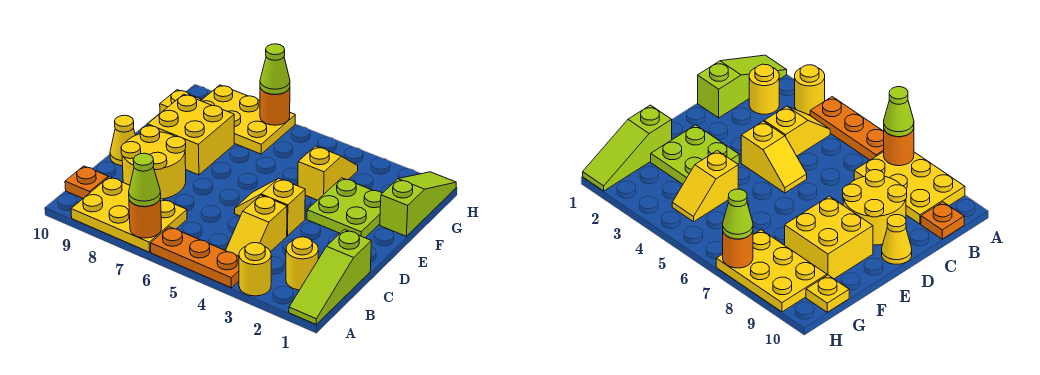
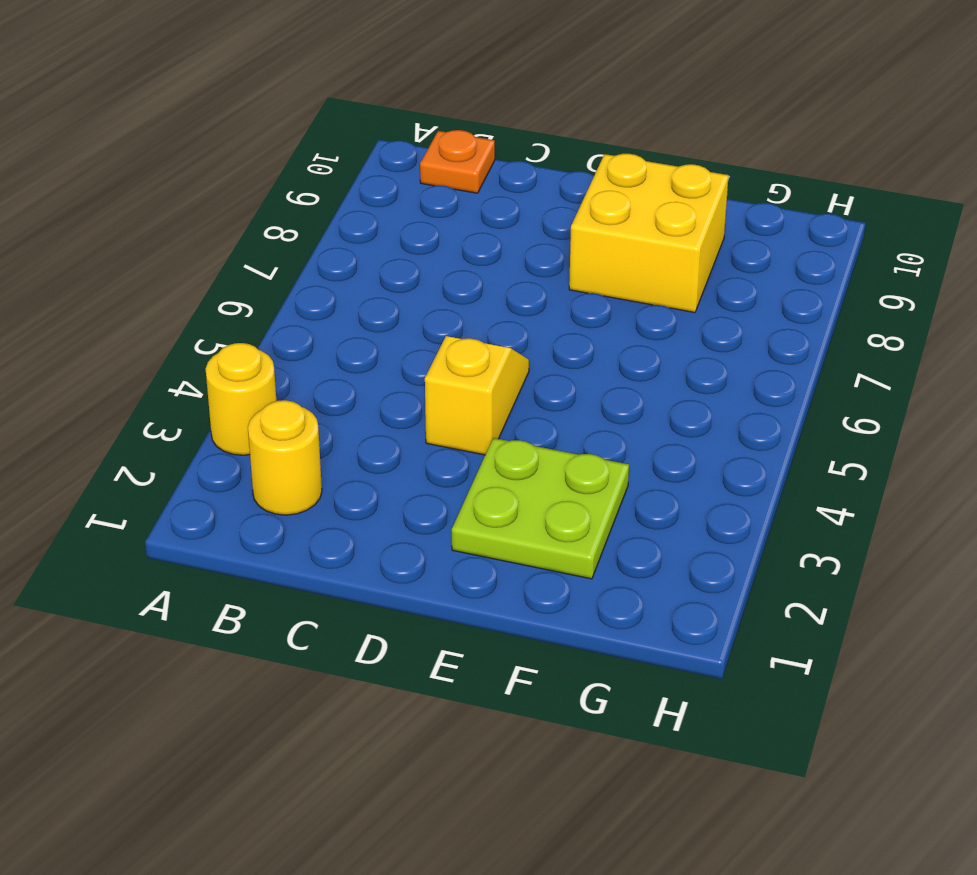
none -> lime 1x3 slope [289,230,371,324]
none -> orange 1x3 plate [151,227,239,288]
none -> yellow 2x3 plate [71,177,187,252]

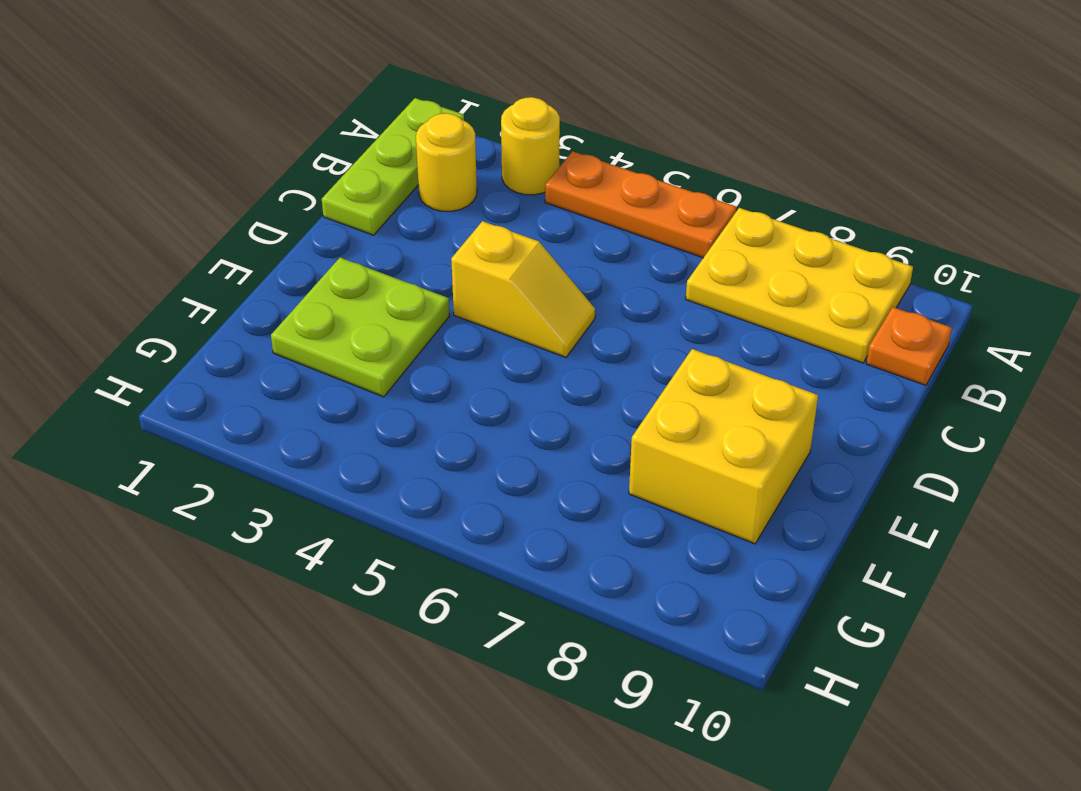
lime 1x3 plate [322,98,464,235] -> lime 1x3 slope [289,230,371,324]
none -> yellow 1x2 slope [226,195,287,256]
none -> yellow 2x2 round brick [121,126,186,199]
none -> yellow 1x1 cone [110,115,135,166]

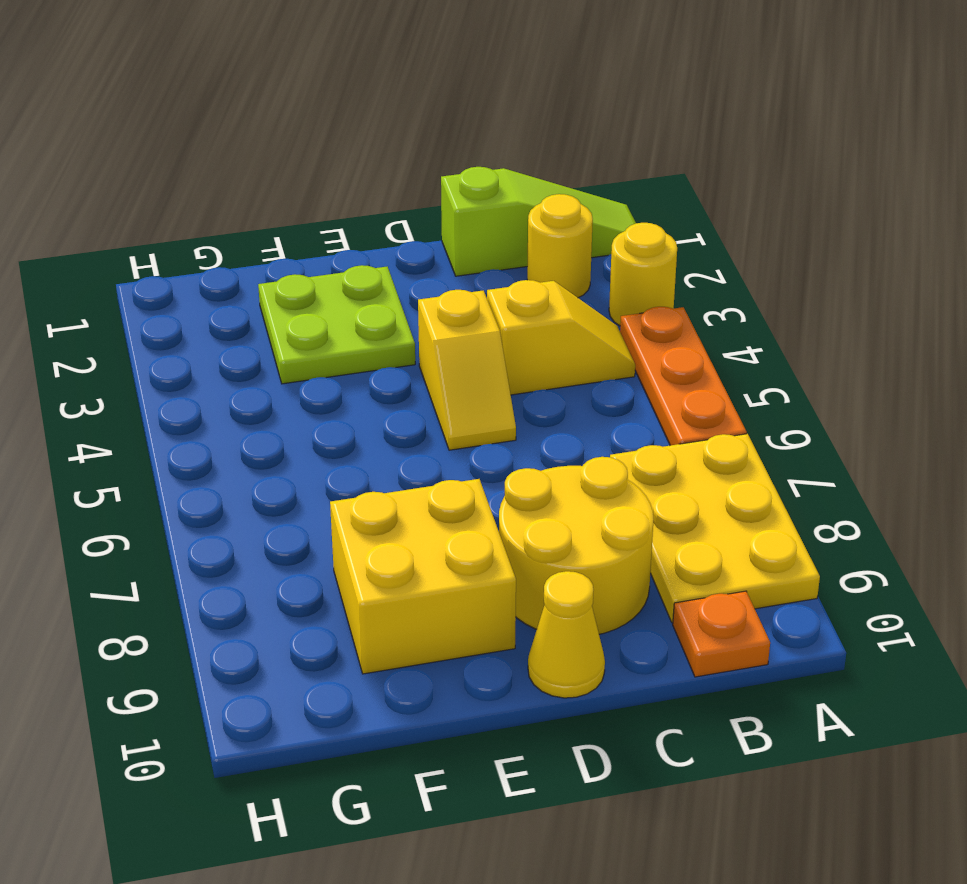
none -> lime 1x3 slope [380,172,456,236]
none -> yellow 1x2 slope [298,146,358,200]
none -> yellow 2x3 plate [201,85,295,154]

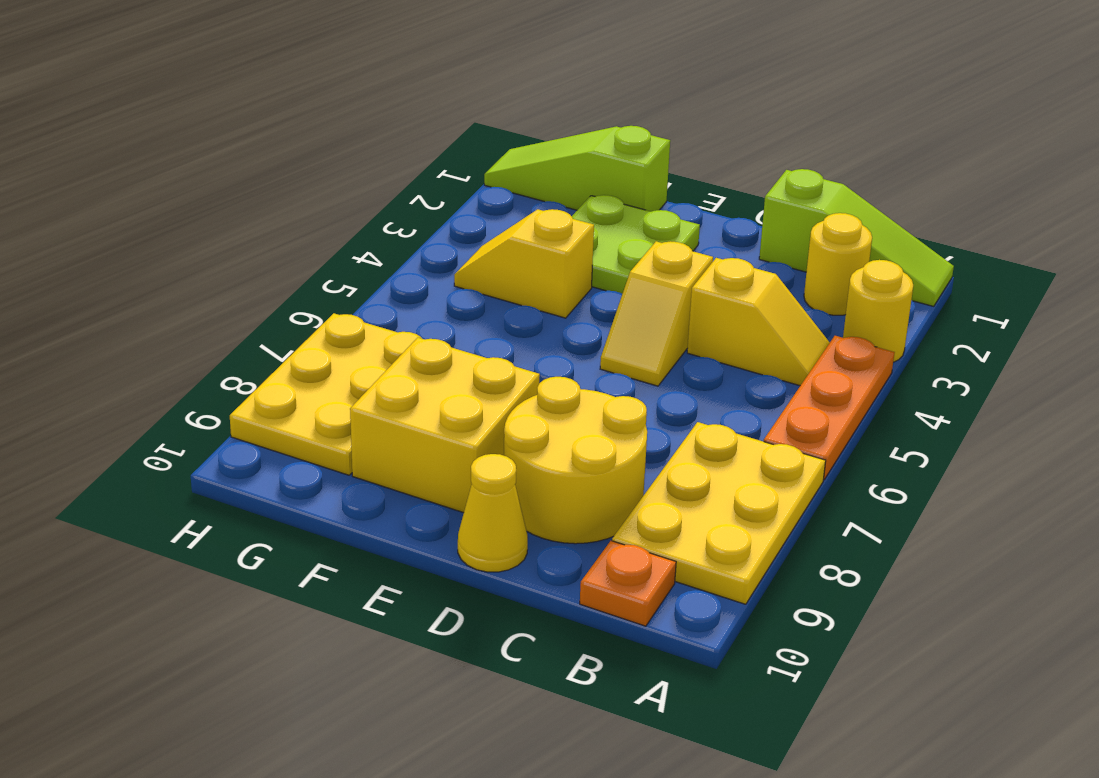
none -> yellow 1x1 plate [160,90,201,113]
none -> orange 1x1 round brick [129,198,162,238]
none -> orange 1x1 round brick [260,88,290,125]

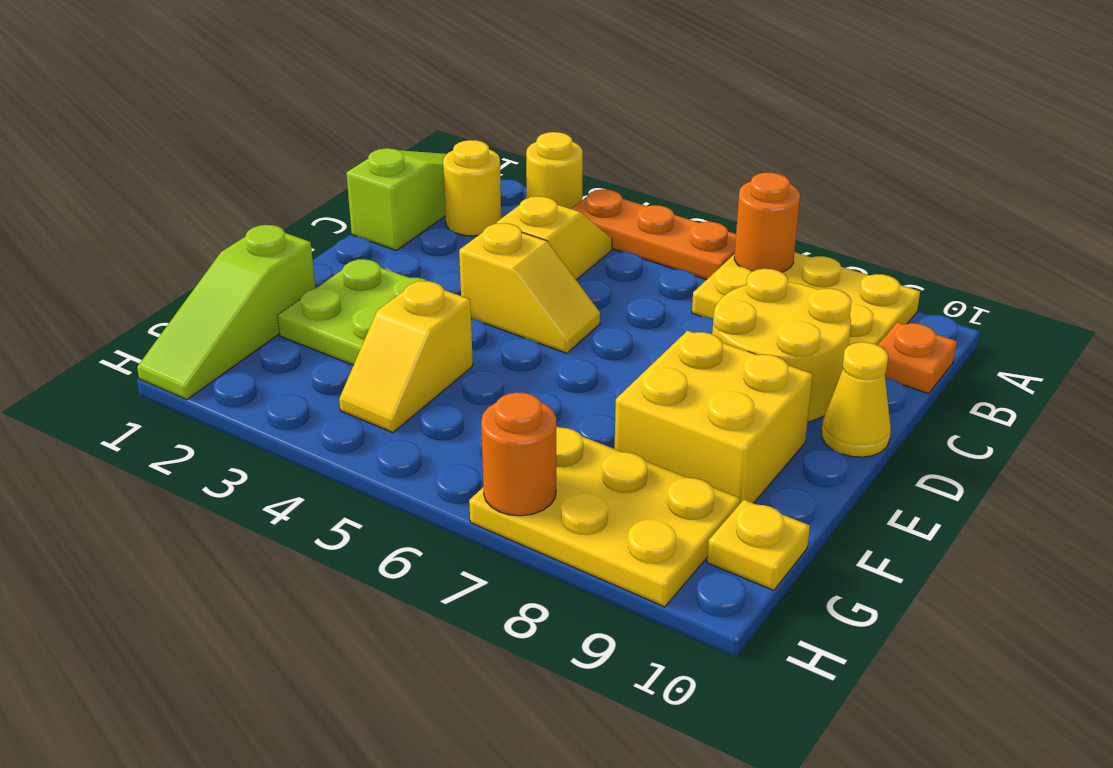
none -> lime 1x1 cone [129,153,161,207]
none -> lime 1x1 cone [260,44,290,94]

